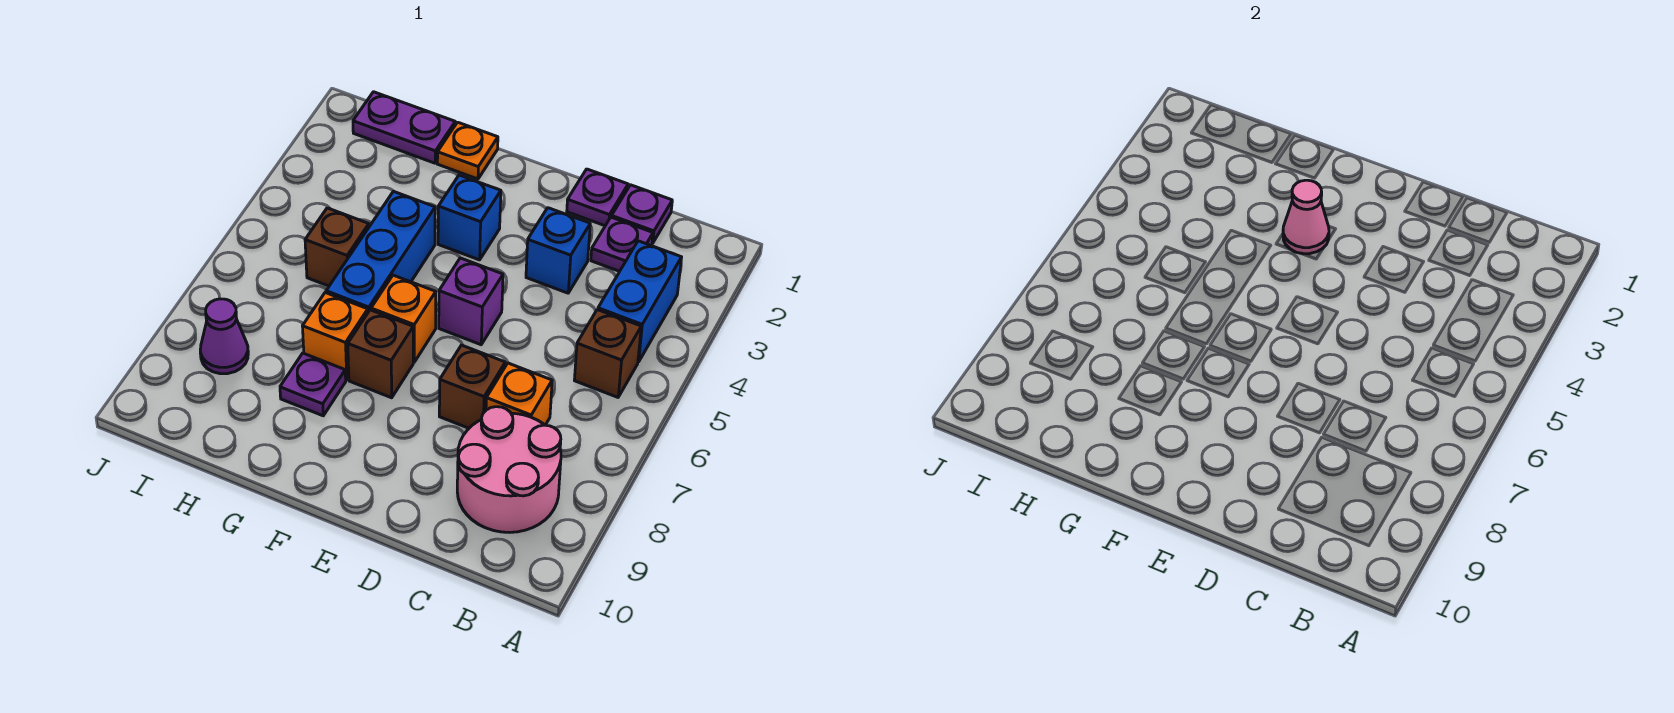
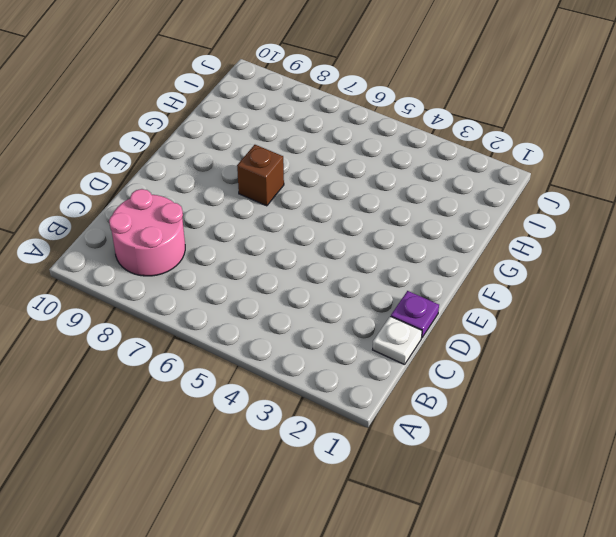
white 1x1 plate [373,316,422,365] -> purple 1x1 plate [612,185,672,243]
none -> blue 1x2 brick [598,241,682,362]
none -> brown 1x1 brick [574,310,641,397]
none -> purple 1x1 plate [591,217,653,271]

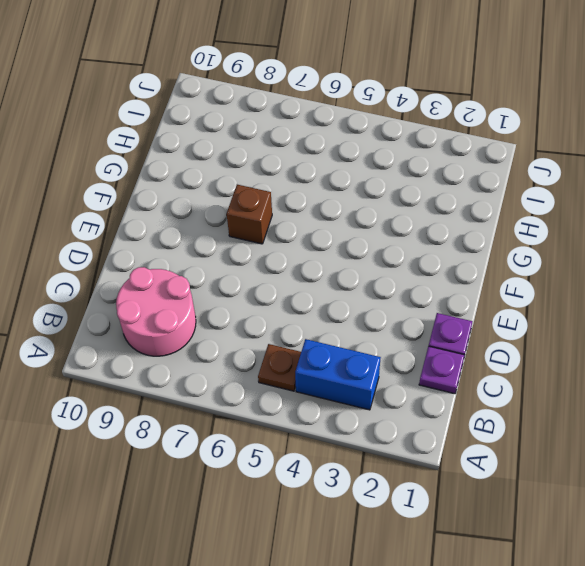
brown 1x1 plate [258,344,301,391] -> brown 1x1 brick [574,310,641,397]
none -> purple 1x1 plate [591,217,653,271]
none -> orange 1x1 brick [486,363,552,425]
none -> blue 1x1 brick [526,208,590,293]

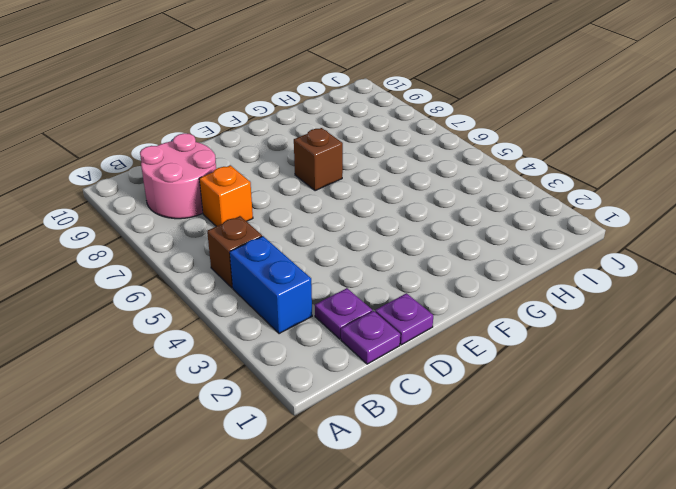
none -> blue 1x1 brick [526,208,590,293]
none -> brown 1x1 brick [439,345,505,428]
none -> purple 1x1 brick [439,258,503,345]

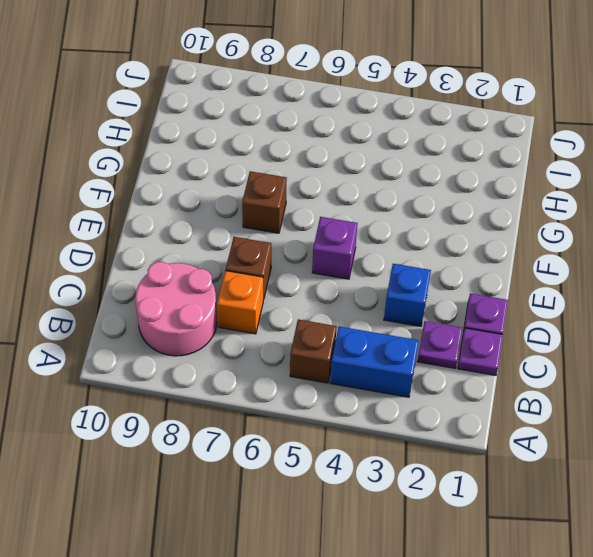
none -> blue 1x1 brick [438,175,501,260]
none -> orange 1x1 brick [371,275,436,362]
none -> orange 1x1 plate [437,122,498,179]

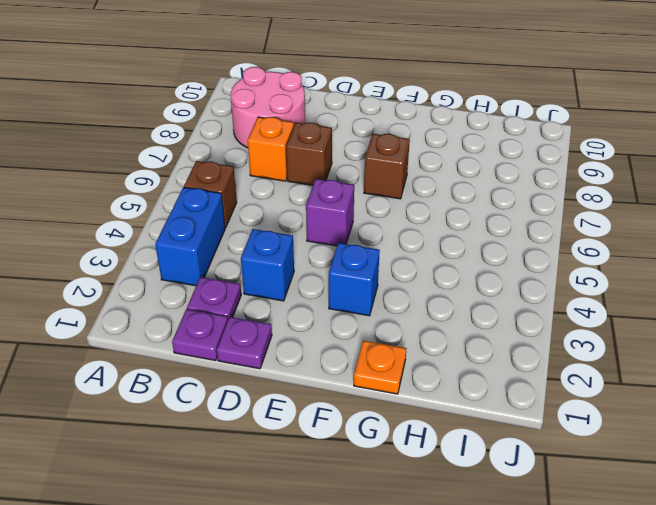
none -> orange 1x1 brick [371,275,436,362]
none -> blue 1x3 brick [326,191,435,312]
none -> orange 1x1 brick [302,293,368,380]

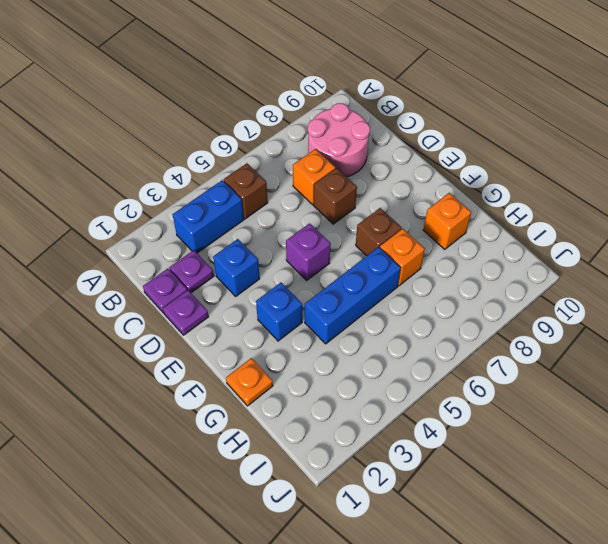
orange 1x1 brick [423,193,471,249] -> orange 1x1 brick moved to [371,275,436,362]
none -> purple 1x1 plate [280,353,346,416]
none -> purple 1x2 plate [353,92,455,163]
none -> brown 1x1 brick [305,208,369,286]

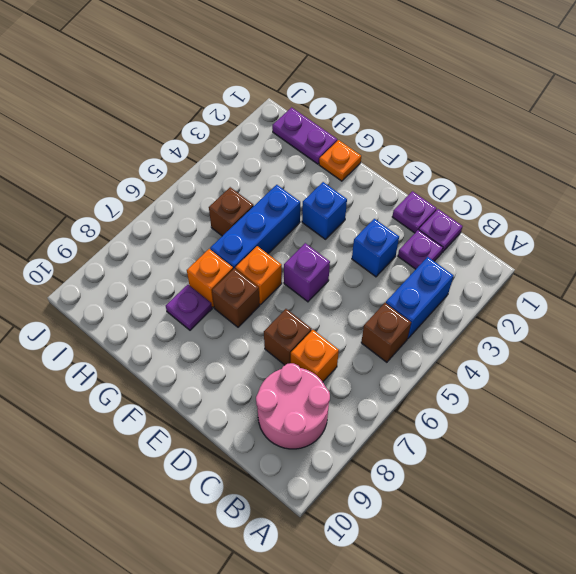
none -> purple 1x1 cone [200,299,248,374]
none -> pink 1x1 cone [1283,180,1329,254]

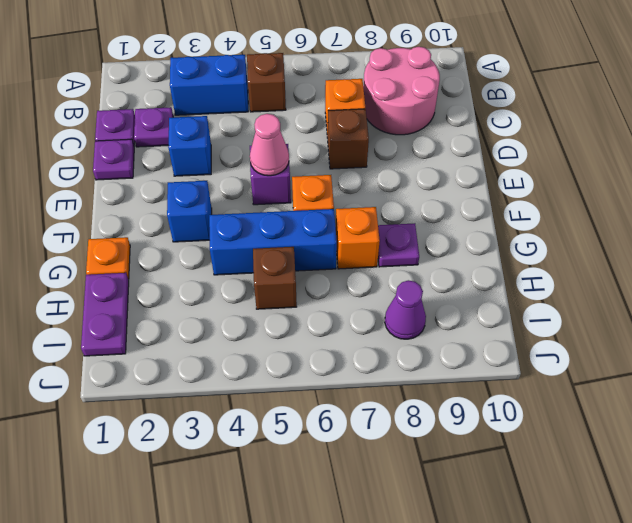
pink 1x1 cone [250,114,289,176] -> pink 1x1 cone moved to [1283,180,1329,254]
none -> brown 1x1 brick [348,310,413,398]

